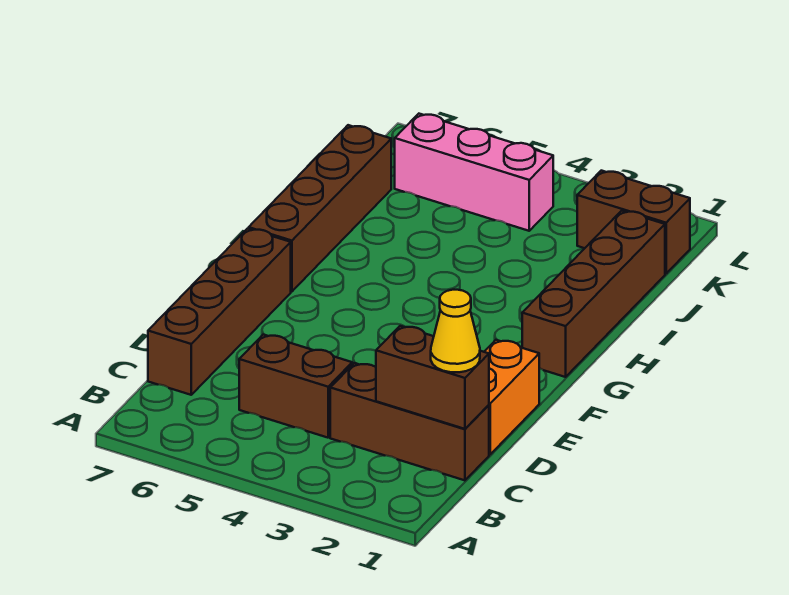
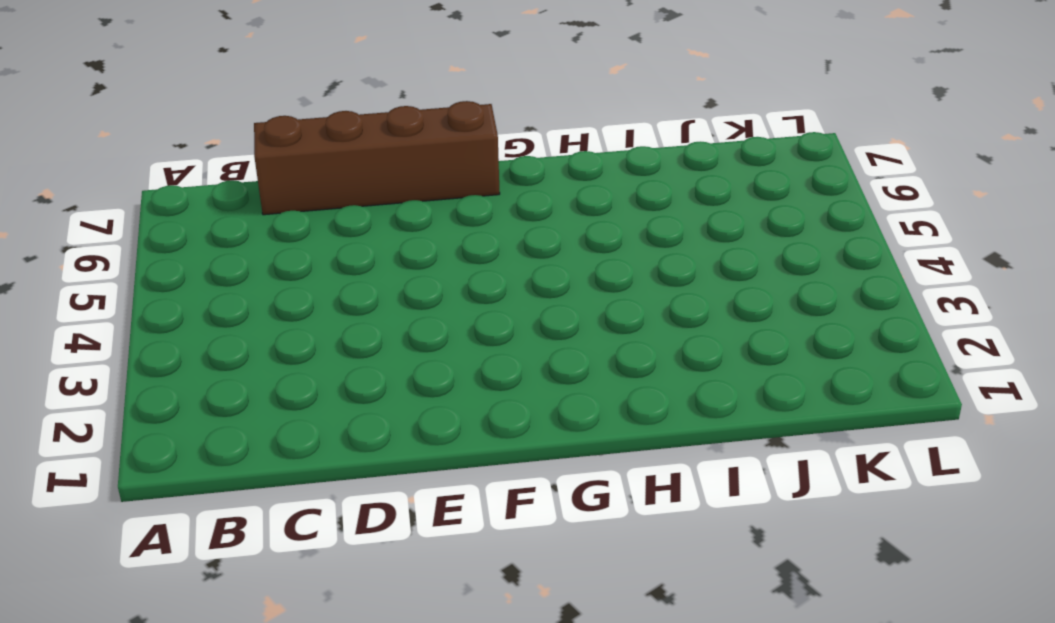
none -> brown 1x3 brick [330,363,489,480]
none -> brown 1x2 brick [239,335,352,438]

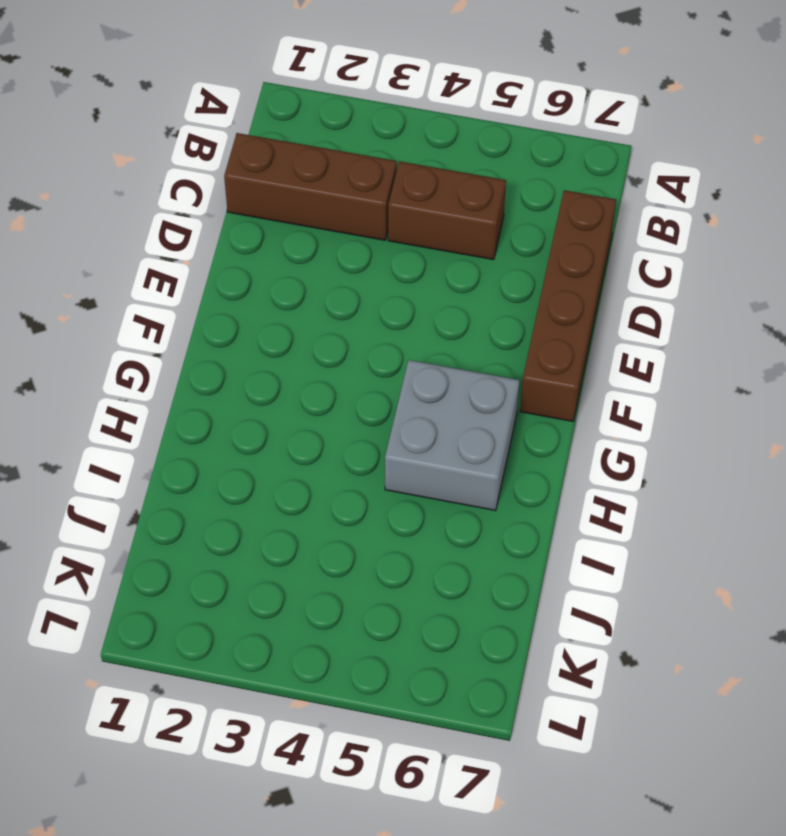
grey 2x2 brick [385,360,519,511] -> none
none -> orange 1x2 brick [484,340,539,455]
none -> brown 1x4 brick [522,211,665,377]

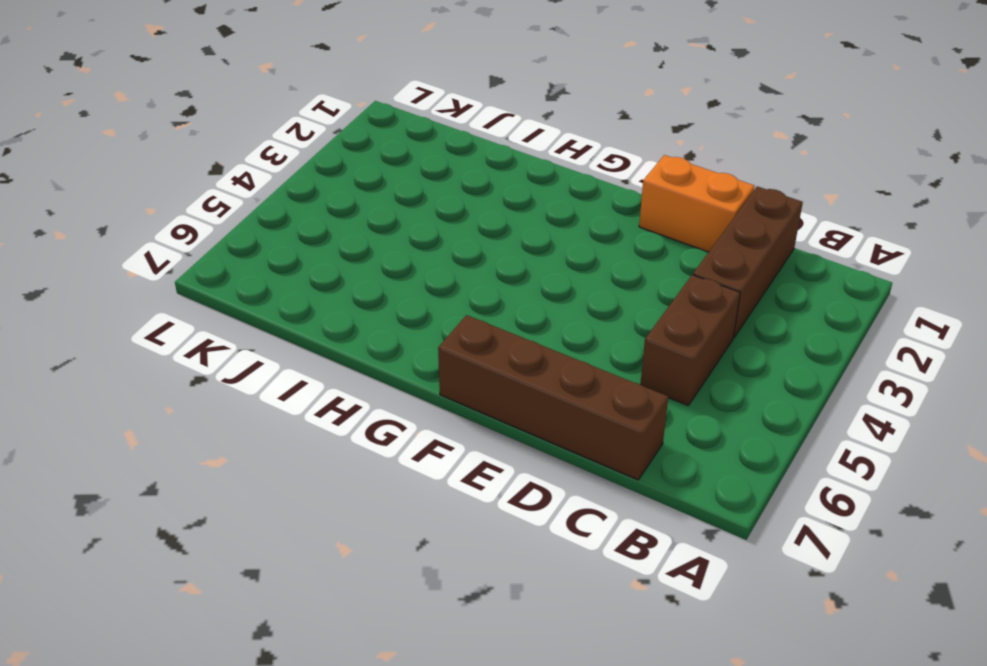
none -> brown 1x4 brick [522,211,665,377]
none -> brown 1x4 brick [249,125,391,292]

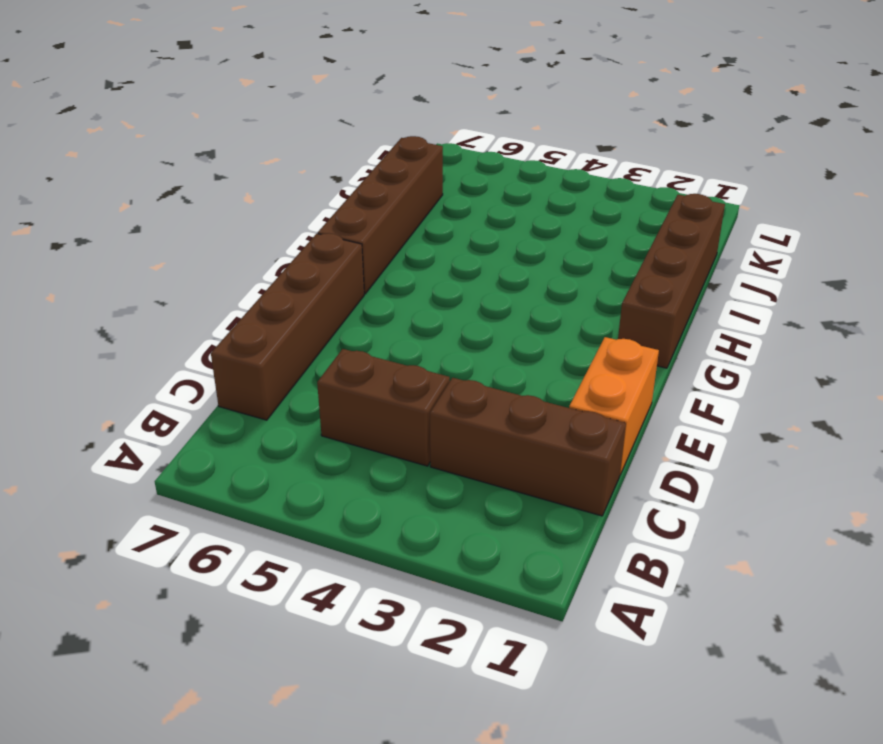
none -> brown 1x2 brick [577,171,690,274]
none -> pink 1x3 brick [395,114,553,231]

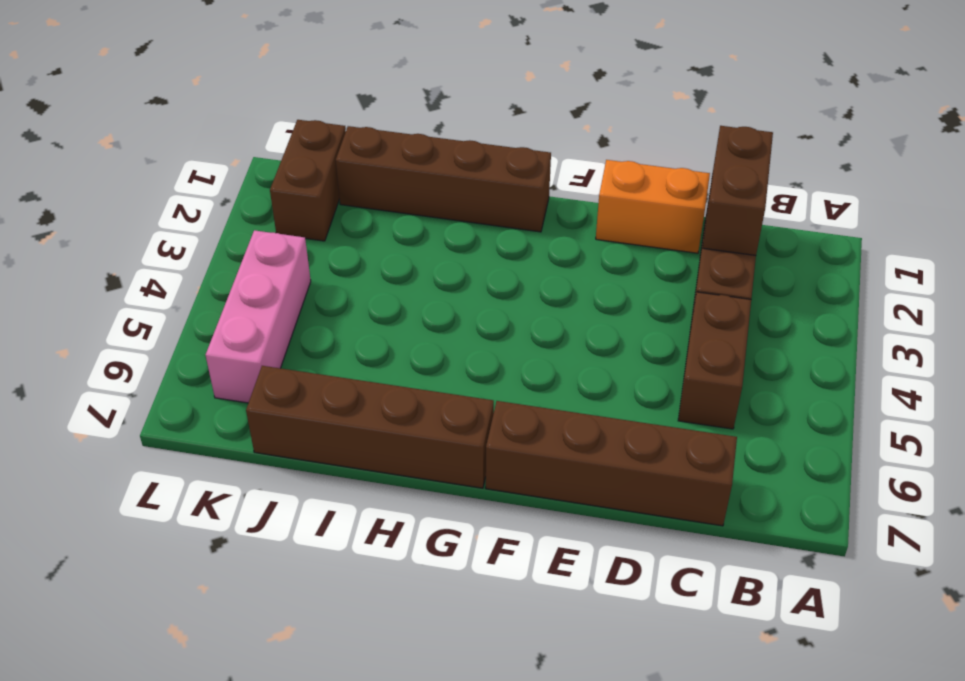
none -> yellow 1x1 cone [431,290,480,372]

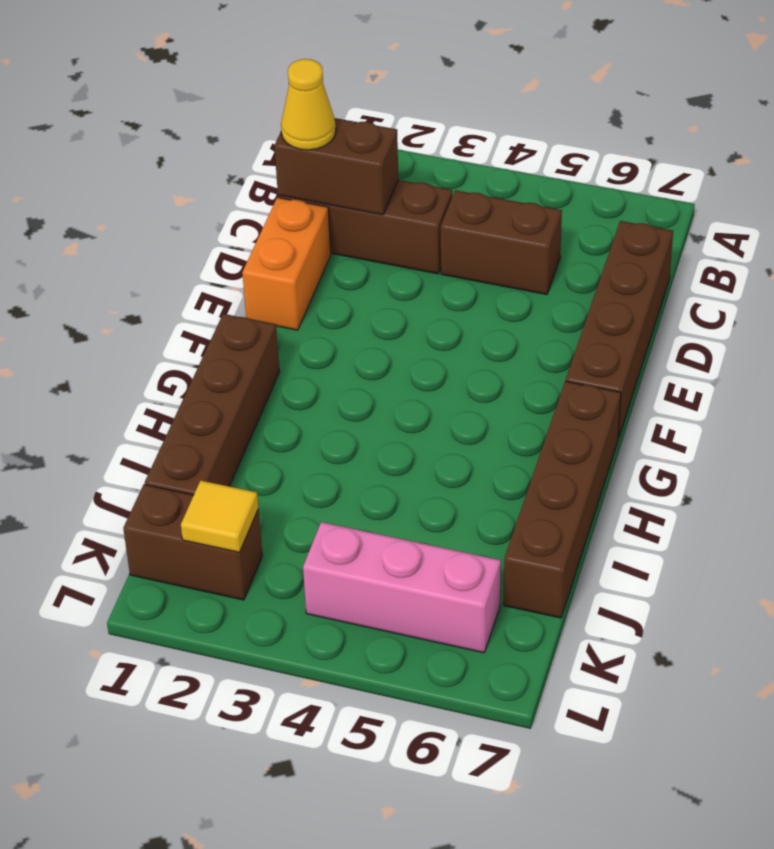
yellow 1x1 tile [181,481,258,552] -> none

